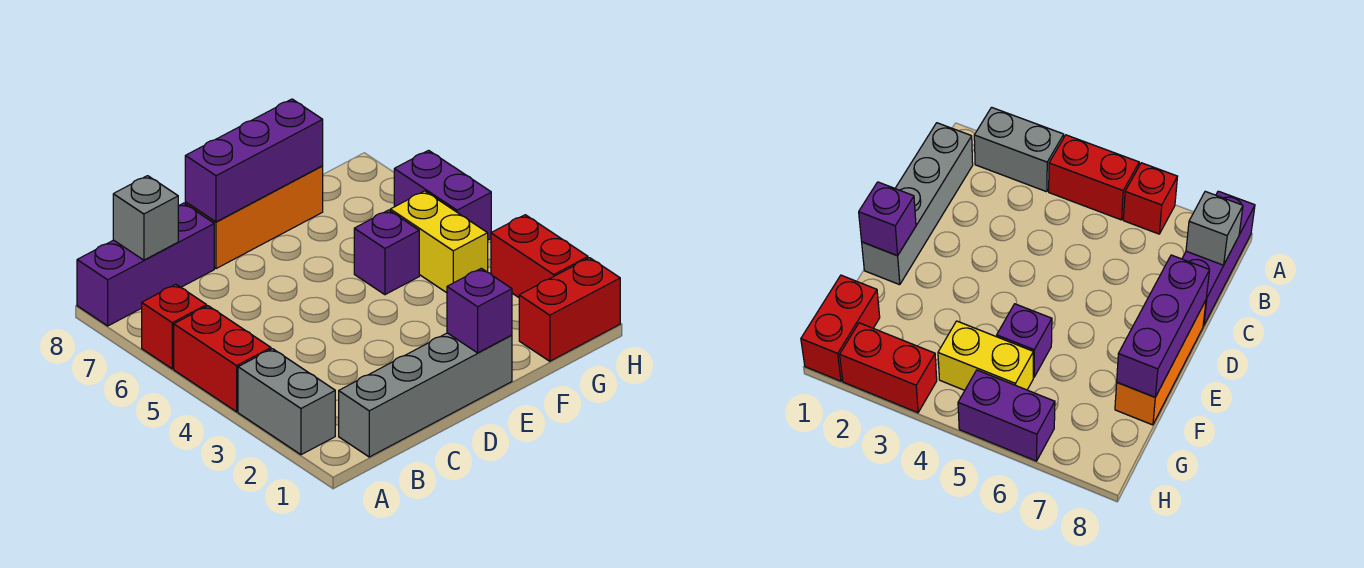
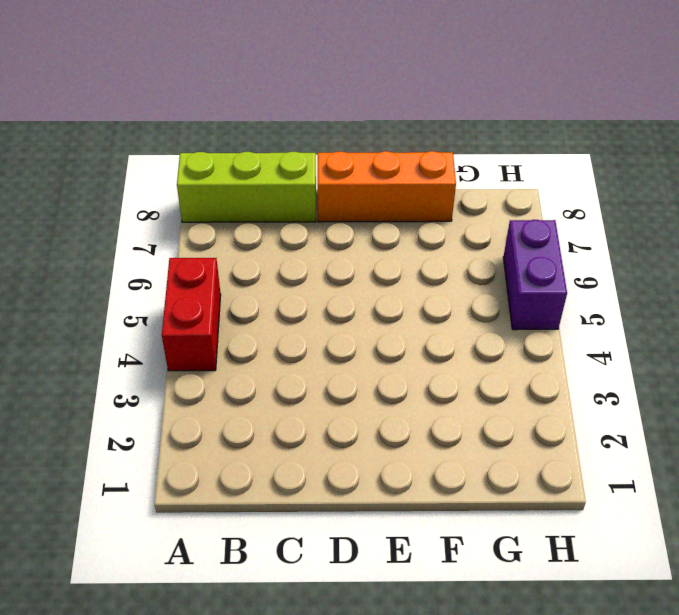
lime 1x3 brick [177,152,316,222] -> purple 1x3 brick [77,203,214,326]
none -> grey 1x2 brick [238,349,335,455]
none -> red 1x1 brick [142,284,207,369]
none -> grey 1x4 brick [339,333,512,457]

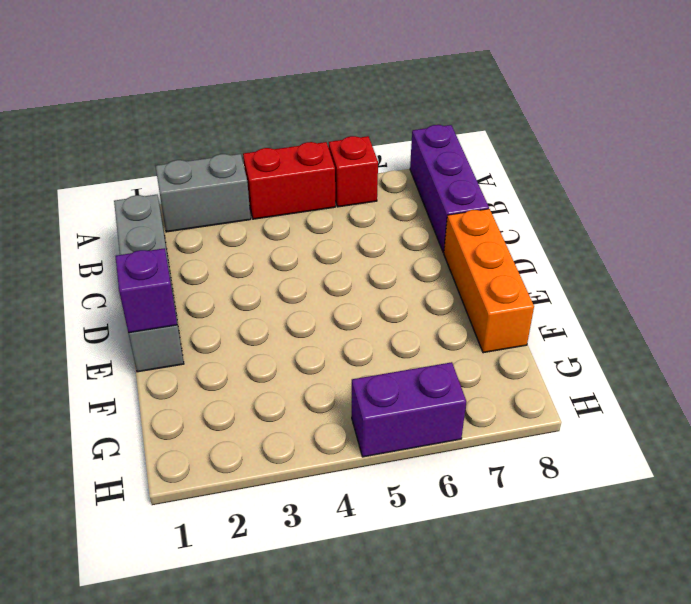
none -> purple 1x1 brick [354,210,419,295]
none -> red 1x2 brick [519,258,620,361]
none -> yellow 1x2 brick [390,191,488,293]

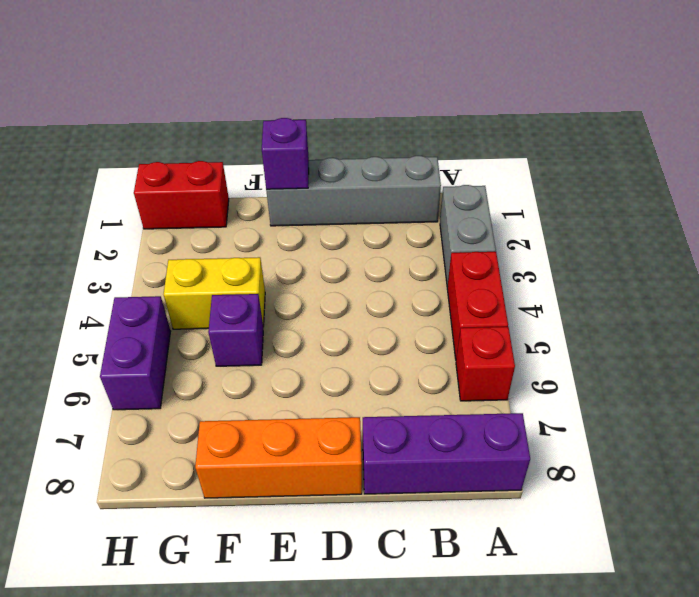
yellow 1x2 brick [164,257,265,329] -> yellow 1x2 brick turned to [390,191,488,293]
none -> red 1x2 brick [491,215,588,297]
none -> grey 1x1 brick [113,176,178,260]
none -> purple 1x3 brick [185,99,323,222]

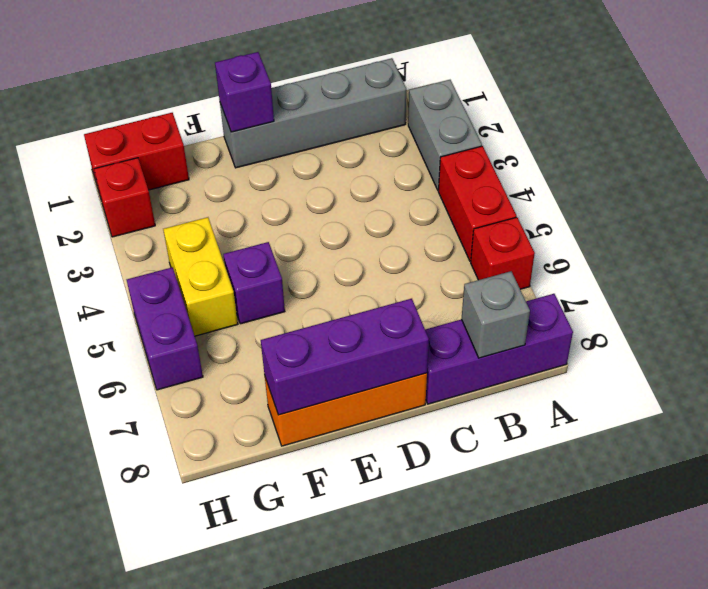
red 1x1 brick [94,158,155,237] -> red 1x2 brick [491,215,588,297]

